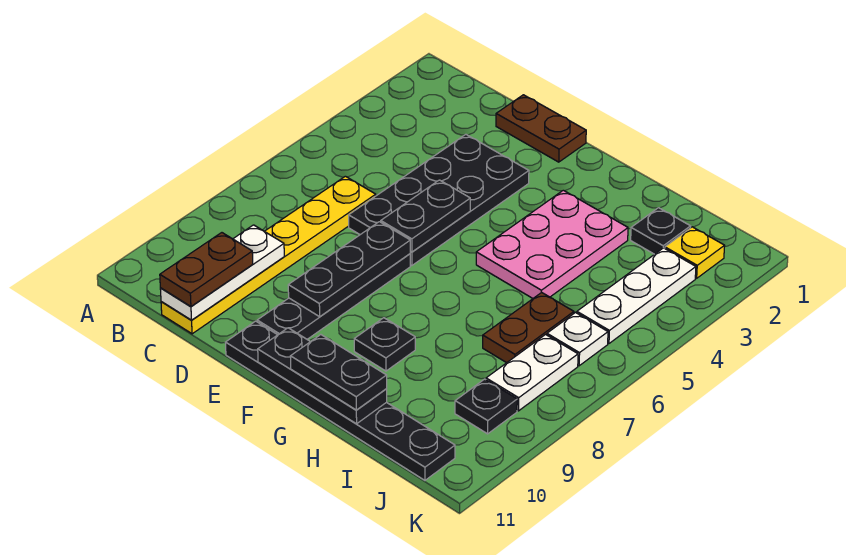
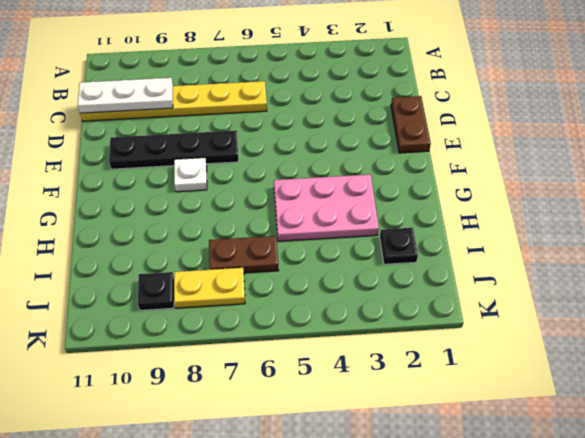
white 1x1 plate [174,158,207,192] -> white 1x1 plate moved to [547,312,608,366]
yellow 1x2 plate [174,268,245,308] -> white 1x2 plate [486,335,578,411]
none -> black 2x4 plate [349,134,529,266]
none -> black 1x6 plate [225,321,455,480]
none -> black 1x1 plate [354,318,415,371]

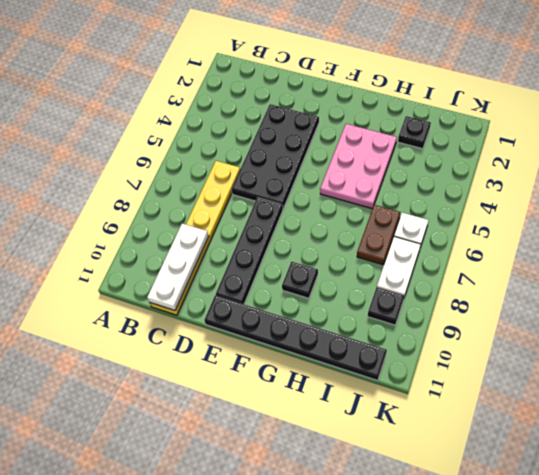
none -> brown 1x2 plate [496,95,586,162]
none -> yellow 1x1 plate [665,227,725,278]
none -> white 1x3 plate [577,248,696,343]

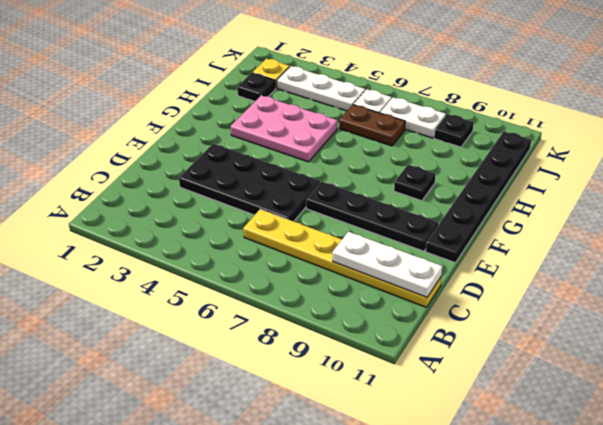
none -> brown 1x2 plate [496,95,586,162]
none -> black 1x2 plate [381,180,470,252]
none -> black 1x3 plate [288,222,410,317]

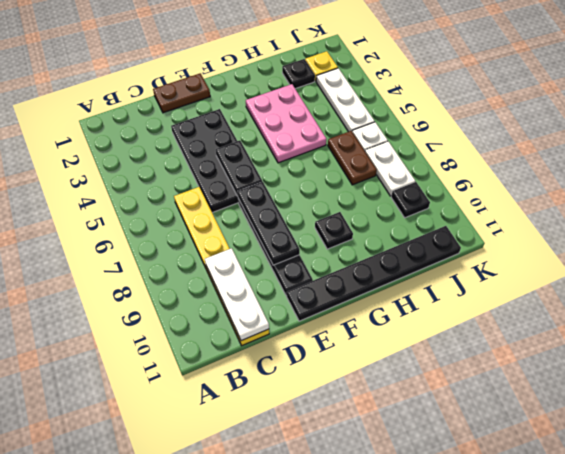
none -> black 1x3 plate [258,328,387,424]
none -> brown 1x2 plate [160,233,253,307]
none -> black 1x2 plate [291,335,387,410]

